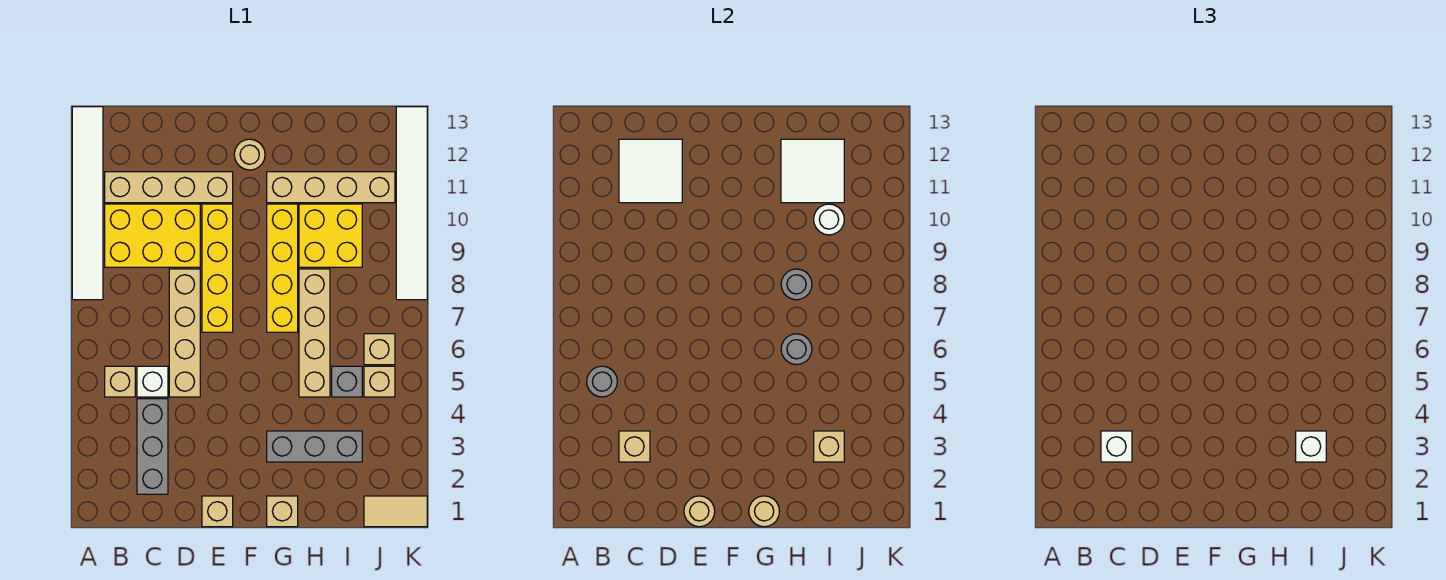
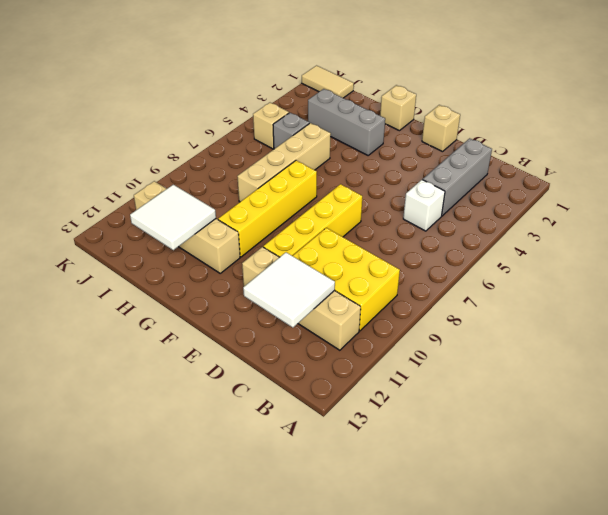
none -> white 1x6 tile [72,107,103,300]
none -> tan 1x1 brick [105,366,135,397]
none -> tan 1x4 brick [169,269,200,397]
none -> tan 1x1 round brick [234,139,265,170]

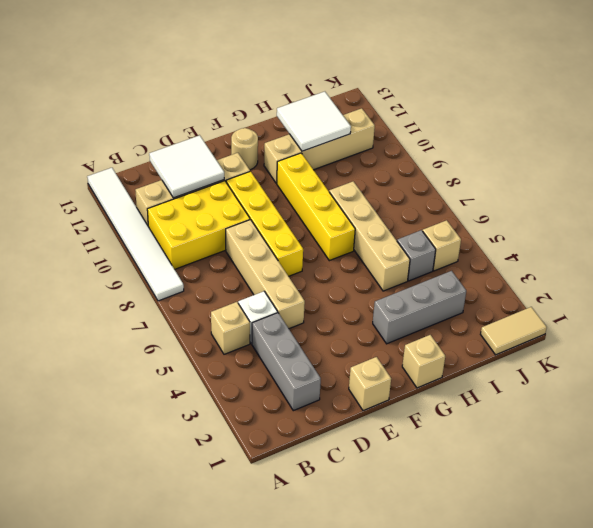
none -> yellow 2x2 brick [299,204,362,267]
none -> tan 1x1 brick [364,334,395,365]
none -> white 1x6 tile [396,107,427,300]
none -> grey 1x1 round brick [587,366,617,397]

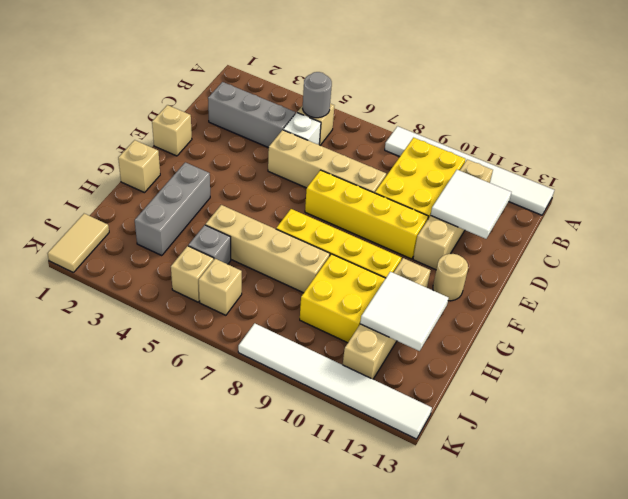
none -> tan 1x1 brick [619,431,650,462]
none -> tan 1x1 round brick [684,496,715,527]
none -> tan 1x1 round brick [749,496,780,527]
none -> grey 1x1 round brick [781,334,812,365]

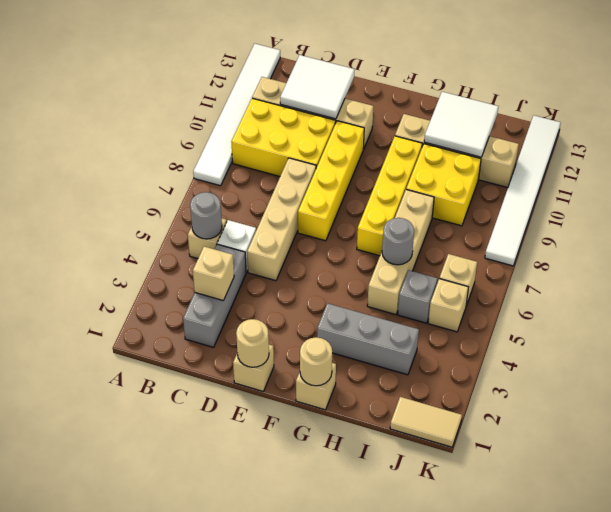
none -> tan 1x1 round brick [234,139,265,170]
none -> grey 1x1 round brick [781,269,812,300]
none -> tan 1x1 brick [814,431,844,462]
none -> white 1x1 round brick [814,204,844,235]

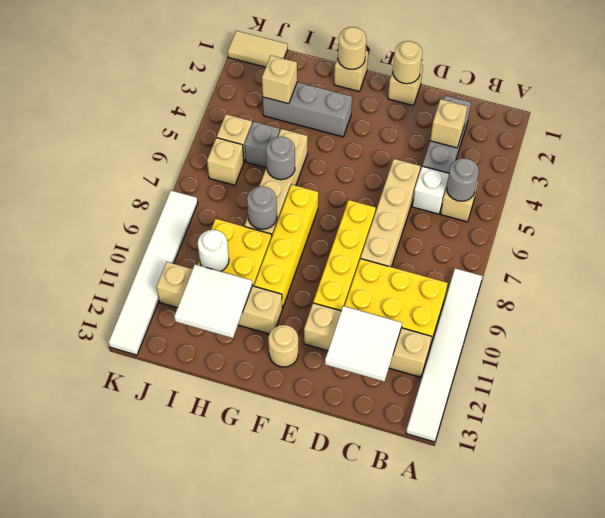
none -> white 1x1 brick [1101,431,1132,462]
none -> white 1x1 brick [1296,431,1326,462]

